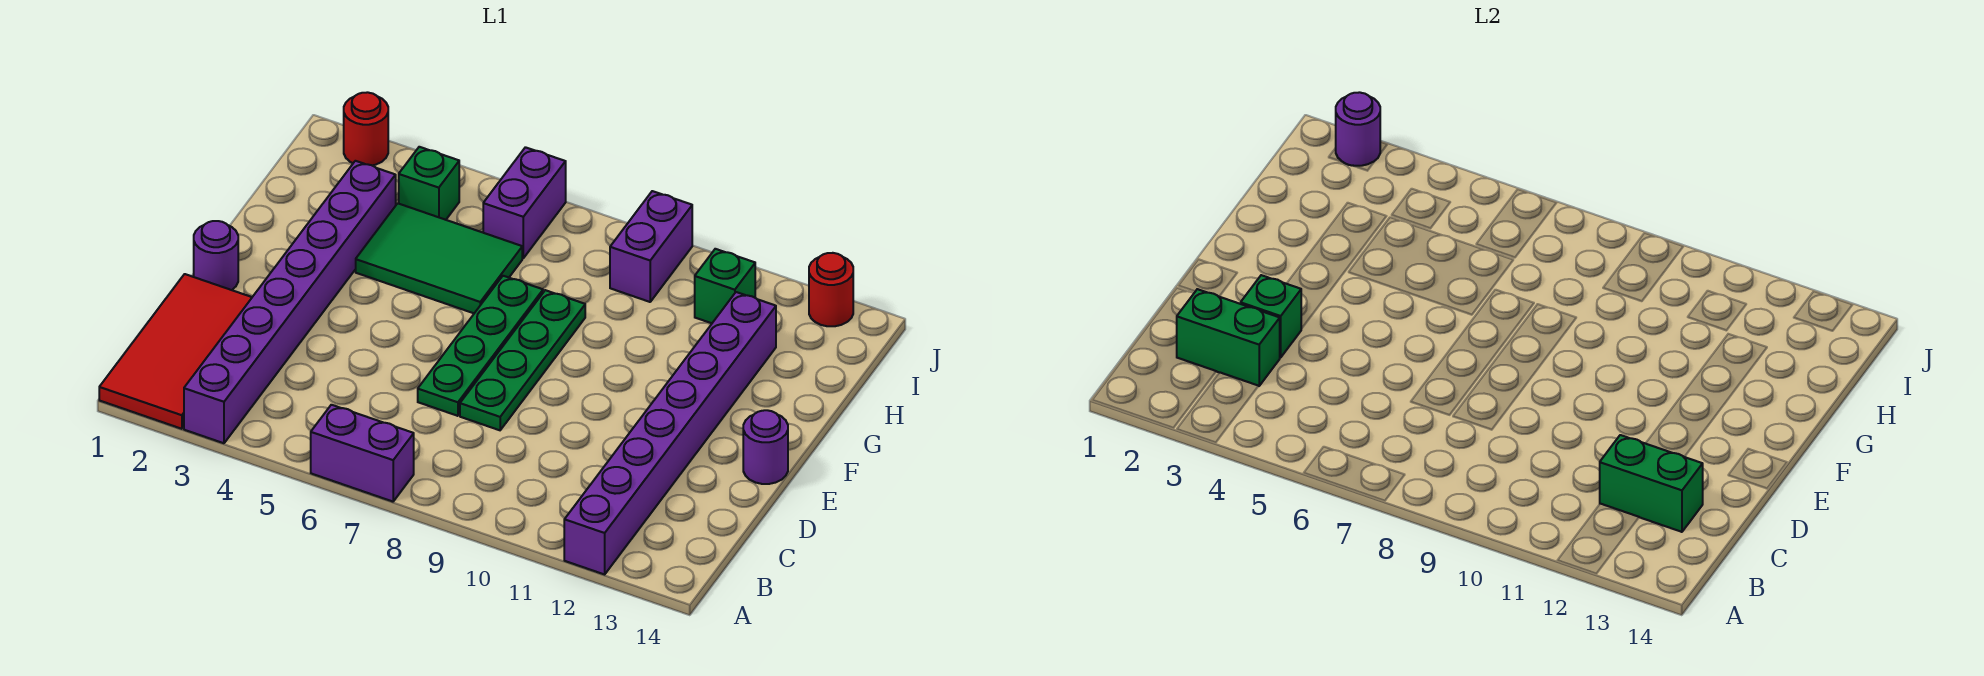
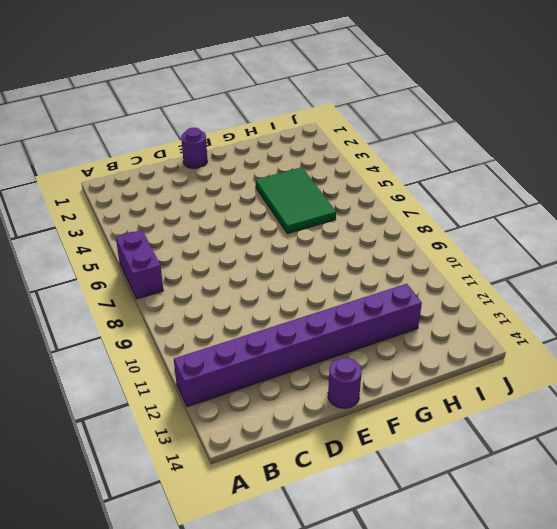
none -> red 2x4 tile [99,274,252,429]
none -> purple 1x8 brick [184,161,396,443]
none -> green 1x4 plate [418,276,543,416]

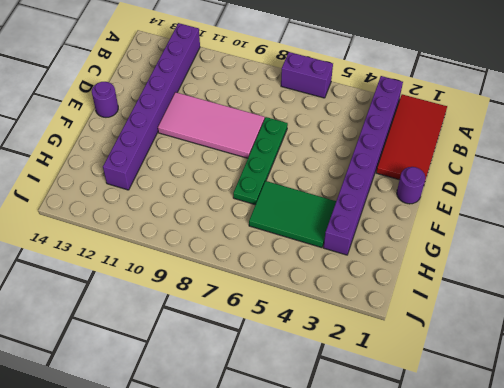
pink 2x4 tile [158,92,265,158] -> green 1x4 plate [460,290,585,430]
none -> green 1x1 brick [399,147,459,220]
none -> purple 1x2 brick [483,147,566,258]
none -> purple 1x2 brick [610,191,692,302]

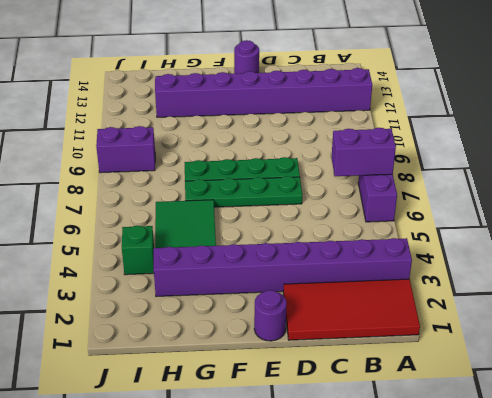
purple 1x2 brick [331,128,396,176] -> purple 1x2 brick moved to [483,147,566,258]
none -> green 1x1 brick [695,249,755,323]
none -> red 1x1 round brick [344,92,388,165]
none -> red 1x1 round brick [809,253,853,326]

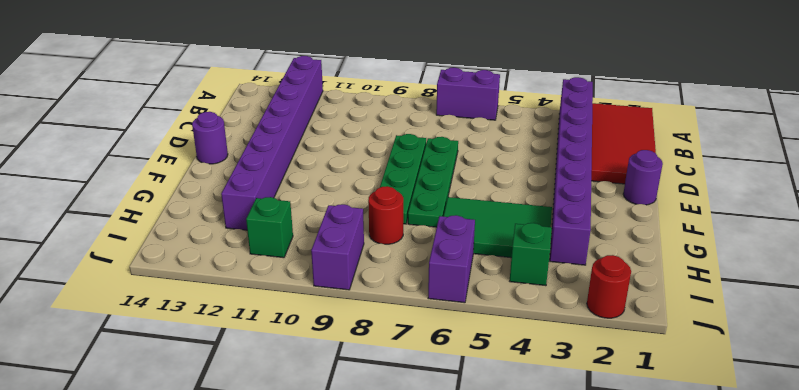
red 1x1 round brick [368,186,403,244] -> red 1x1 round brick moved to [809,253,853,326]
none -> green 1x2 brick [1177,289,1280,386]
none -> green 1x2 brick [1600,435,1703,532]
none -> green 1x1 brick [1241,275,1301,357]

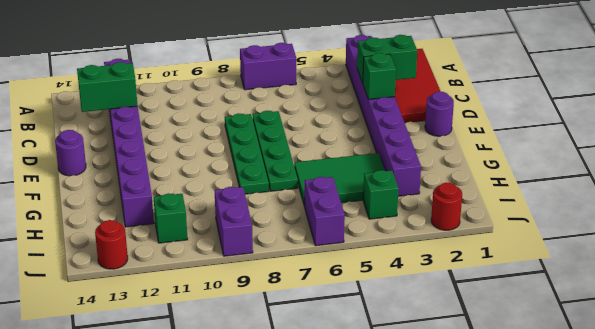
none -> purple 1x1 round brick [1336,92,1380,166]

